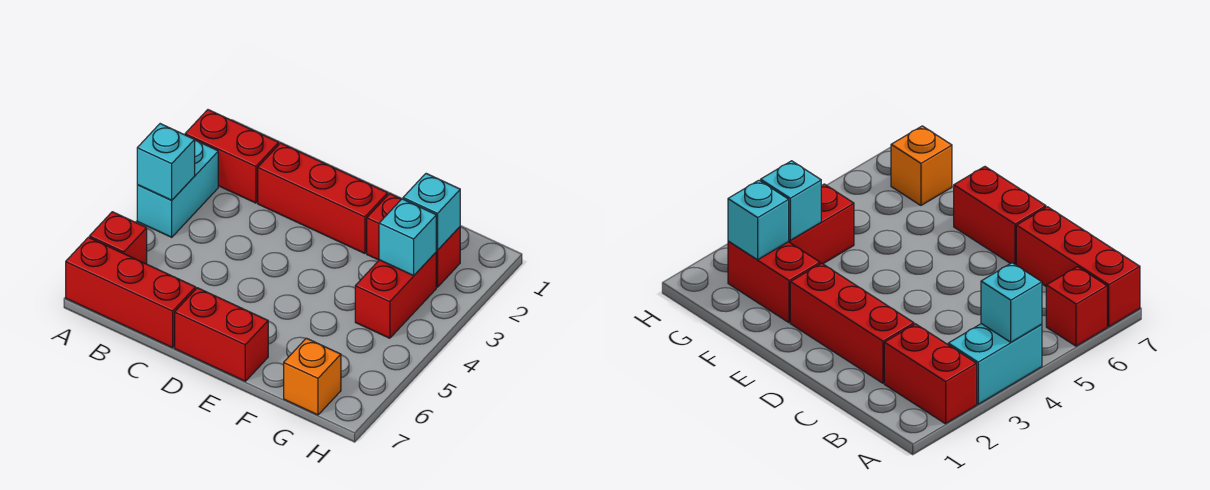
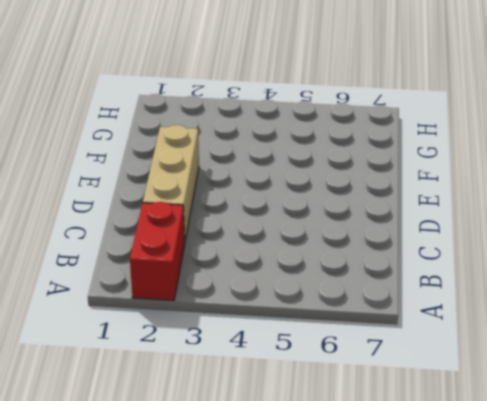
tan 1x3 brick [143,125,199,240] -> red 1x3 brick [258,143,388,253]
none -> cyan 1x2 brick [137,140,218,237]
none -> red 1x1 brick [89,212,147,264]
none -> red 1x3 brick [66,237,196,348]

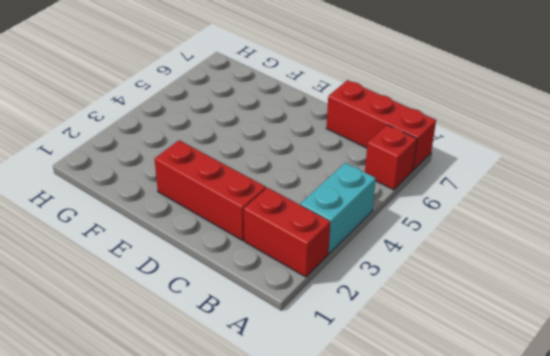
none -> red 1x2 brick [175,288,268,381]
none -> red 1x2 brick [367,194,460,287]
none -> red 1x2 brick [355,253,436,338]

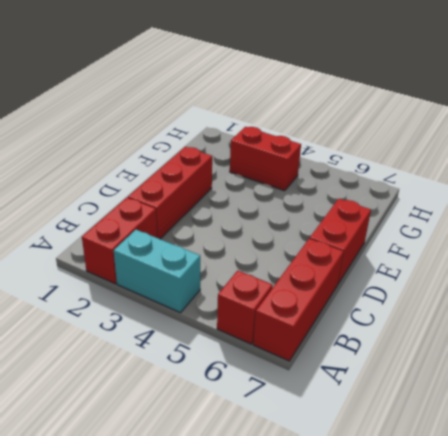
none -> red 1x2 brick [367,194,460,287]
none -> orange 1x1 brick [284,338,341,415]
none -> cyan 1x1 brick [137,124,195,200]

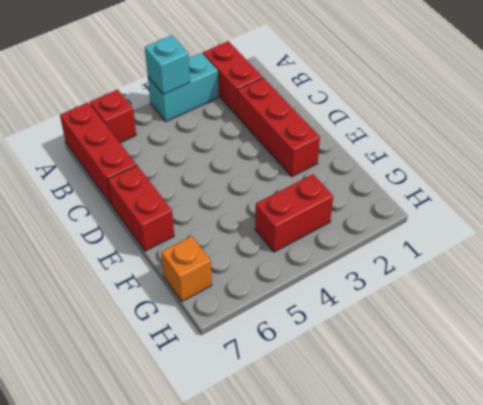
none -> red 1x2 brick [367,194,460,287]
none -> cyan 1x1 brick [403,174,460,250]
none -> cyan 1x1 brick [379,199,436,276]

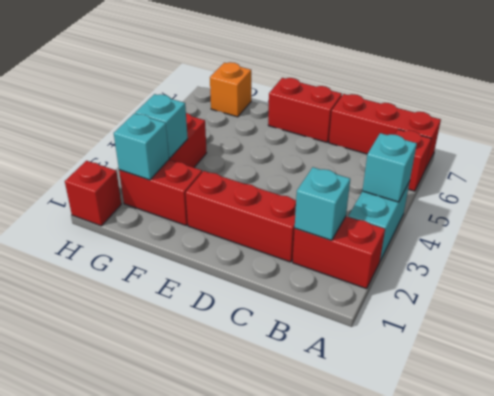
cyan 1x1 brick [295,167,350,240] -> none
red 1x1 brick [65,161,121,226] -> none

